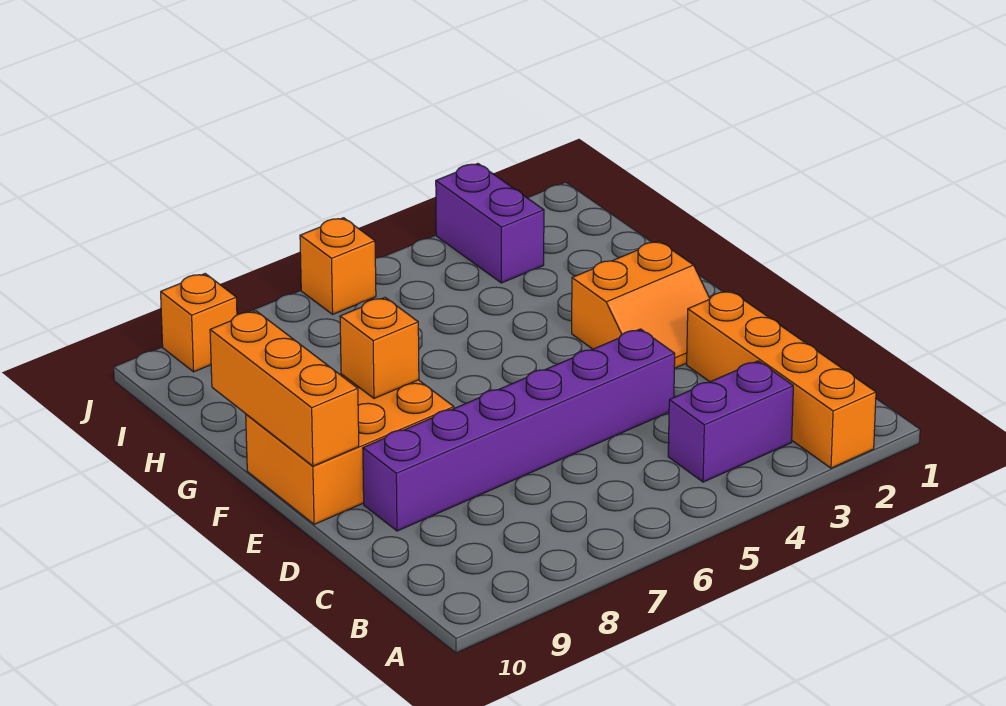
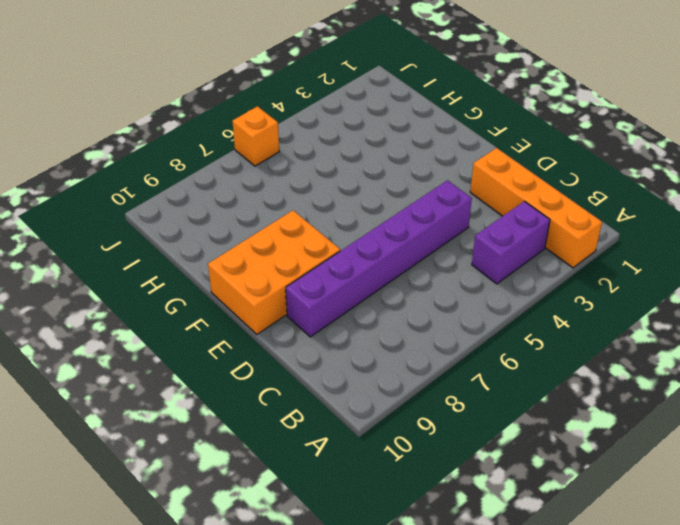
none -> orange 2x2 slope [572,241,710,369]
none -> purple 1x2 brick [436,164,544,283]

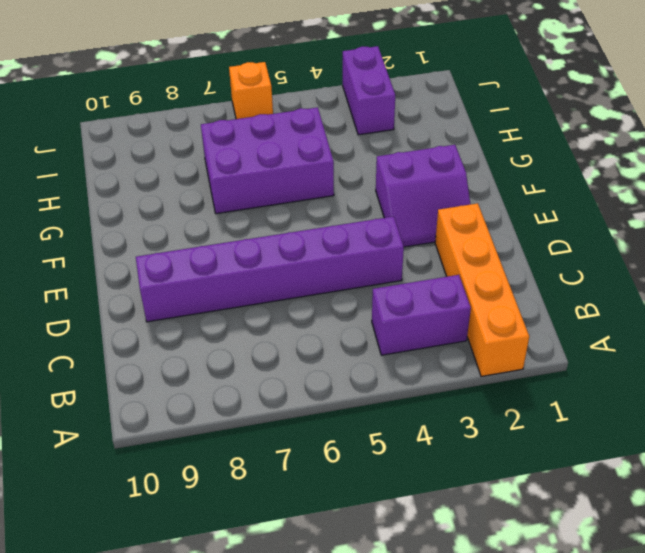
purple 2x2 slope [376,145,470,247] -> orange 2x2 slope [572,241,710,369]
purple 2x3 brick [201,107,334,214] -> none
none -> orange 2x3 brick [246,374,454,524]
none -> orange 1x1 brick [161,274,237,372]

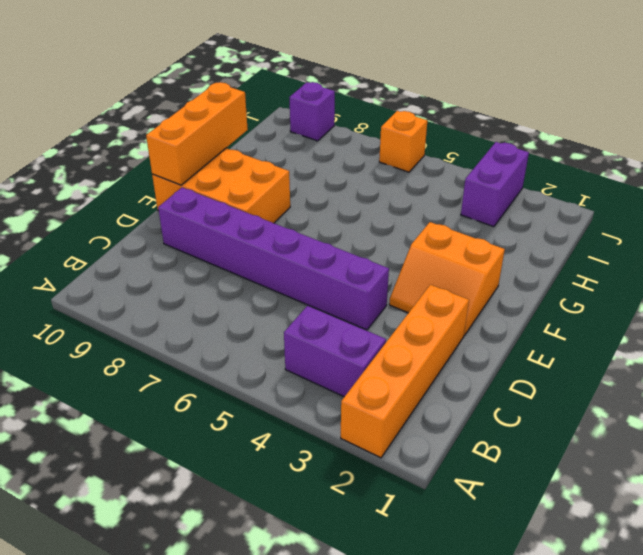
purple 1x1 brick [289,82,335,141] -> orange 1x1 brick [161,274,237,372]
none -> orange 1x1 brick [340,298,419,398]

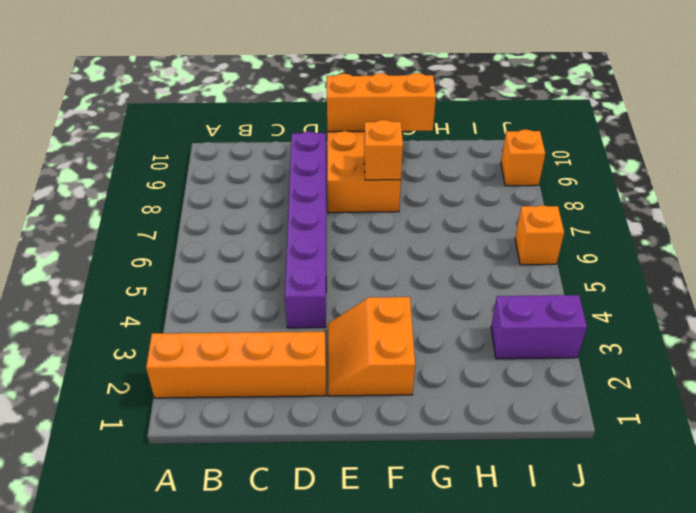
none -> purple 1x2 brick [668,361,793,482]

